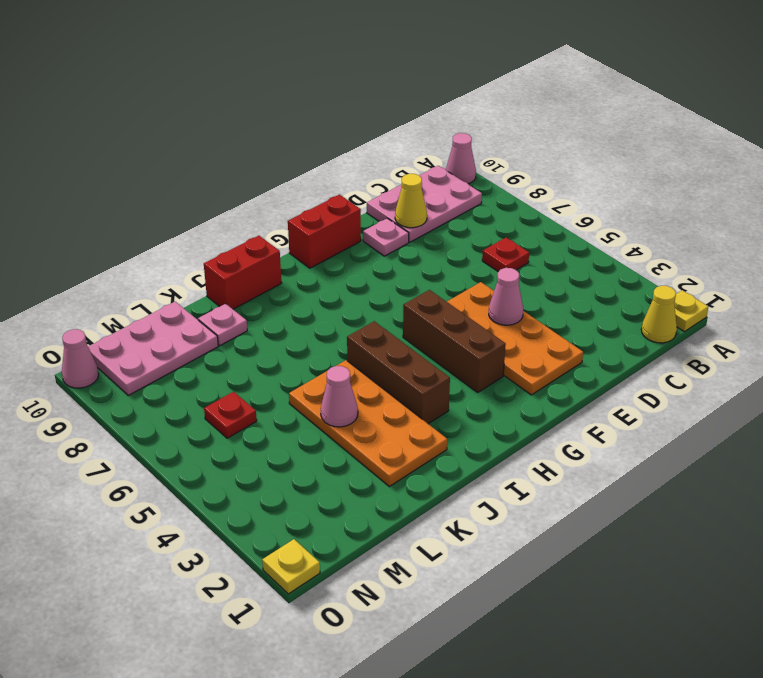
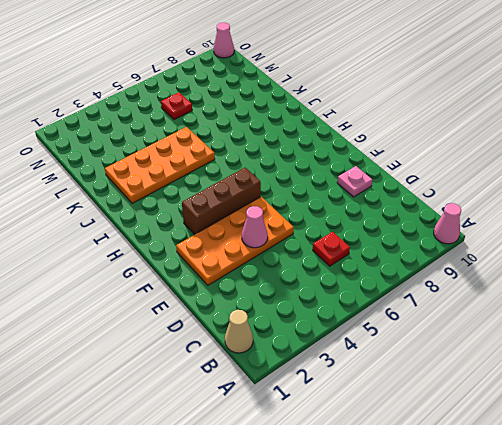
tan 1x1 cone [225,310,253,353] -> yellow 1x1 cone [641,286,677,343]
none -> yellow 1x1 plate [674,290,708,332]
none -> pink 2x3 plate [367,166,482,242]
none -> red 1x2 brick [288,195,361,268]

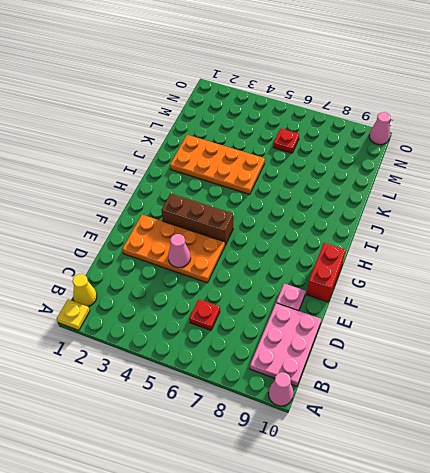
none -> brown 1x3 brick [347,321,450,424]
none -> red 1x2 brick [204,236,282,309]
none -> pink 1x1 plate [198,304,247,346]

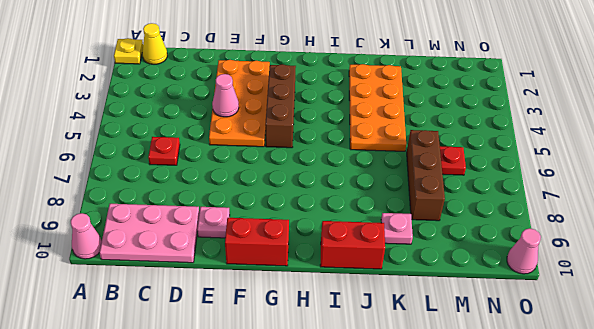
brown 1x3 brick [407,130,445,221] -> brown 1x3 brick moved to [347,321,450,424]
none -> pink 2x3 plate [88,302,218,395]
none -> yellow 1x1 plate [262,539,320,594]
none -> yellow 1x1 cone [395,174,427,228]

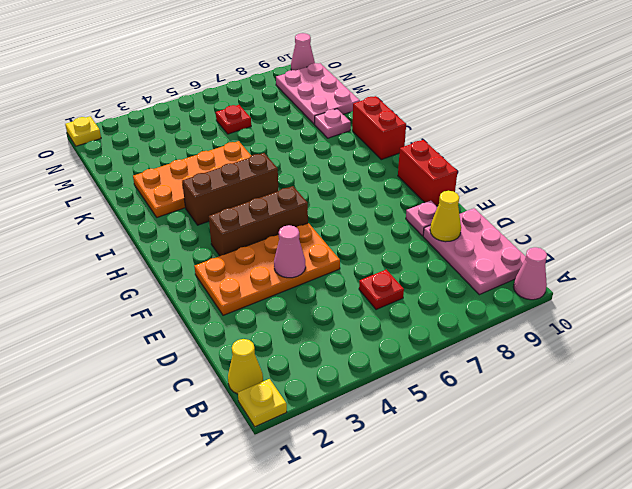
none -> pink 1x1 cone [321,366,358,427]

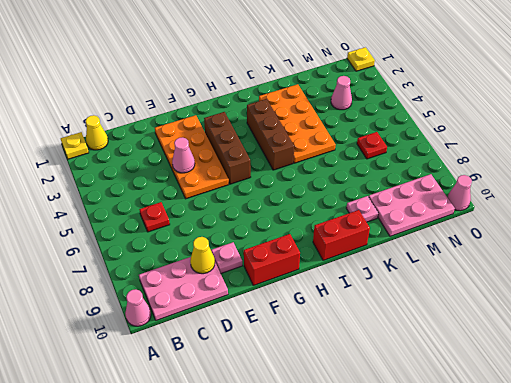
pink 1x1 cone [331,76,352,110] -> pink 1x1 cone moved to [321,366,358,427]

